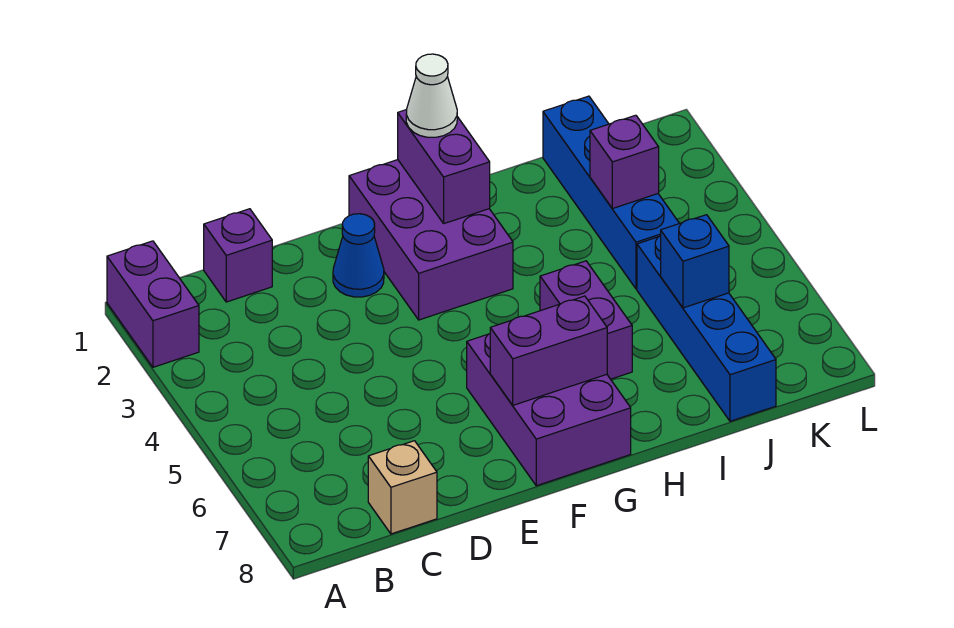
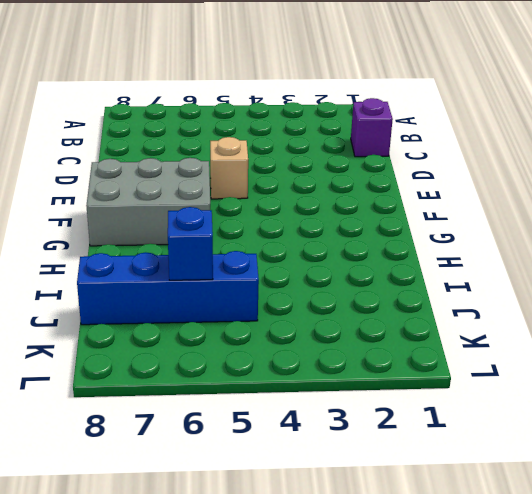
tan 1x1 brick [210,137,248,199] -> tan 1x1 brick moved to [368,441,437,534]
grey 2x3 brick [86,158,210,246] -> purple 2x3 brick [467,334,631,486]
none -> purple 1x2 brick [107,241,199,367]
none -> blue 1x1 cone [333,214,384,297]
none -> purple 2x3 brick [349,160,513,320]

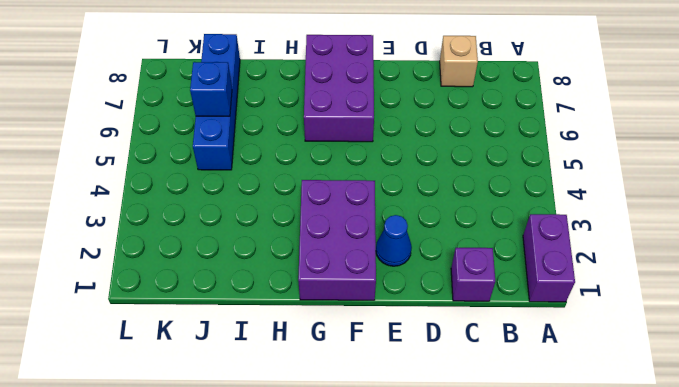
none -> purple 1x2 brick [540,261,632,379]
none -> blue 1x4 brick [543,96,679,289]
none -> purple 1x2 brick [490,296,607,405]

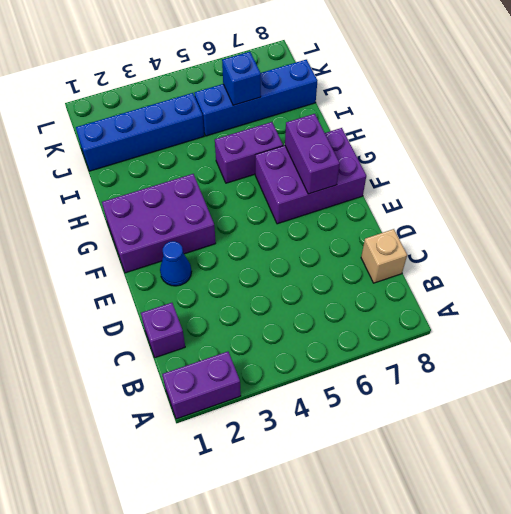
none -> purple 1x2 brick [398,110,490,223]
none -> purple 1x1 brick [590,115,659,209]
none -> white 1x1 cone [406,54,457,137]

